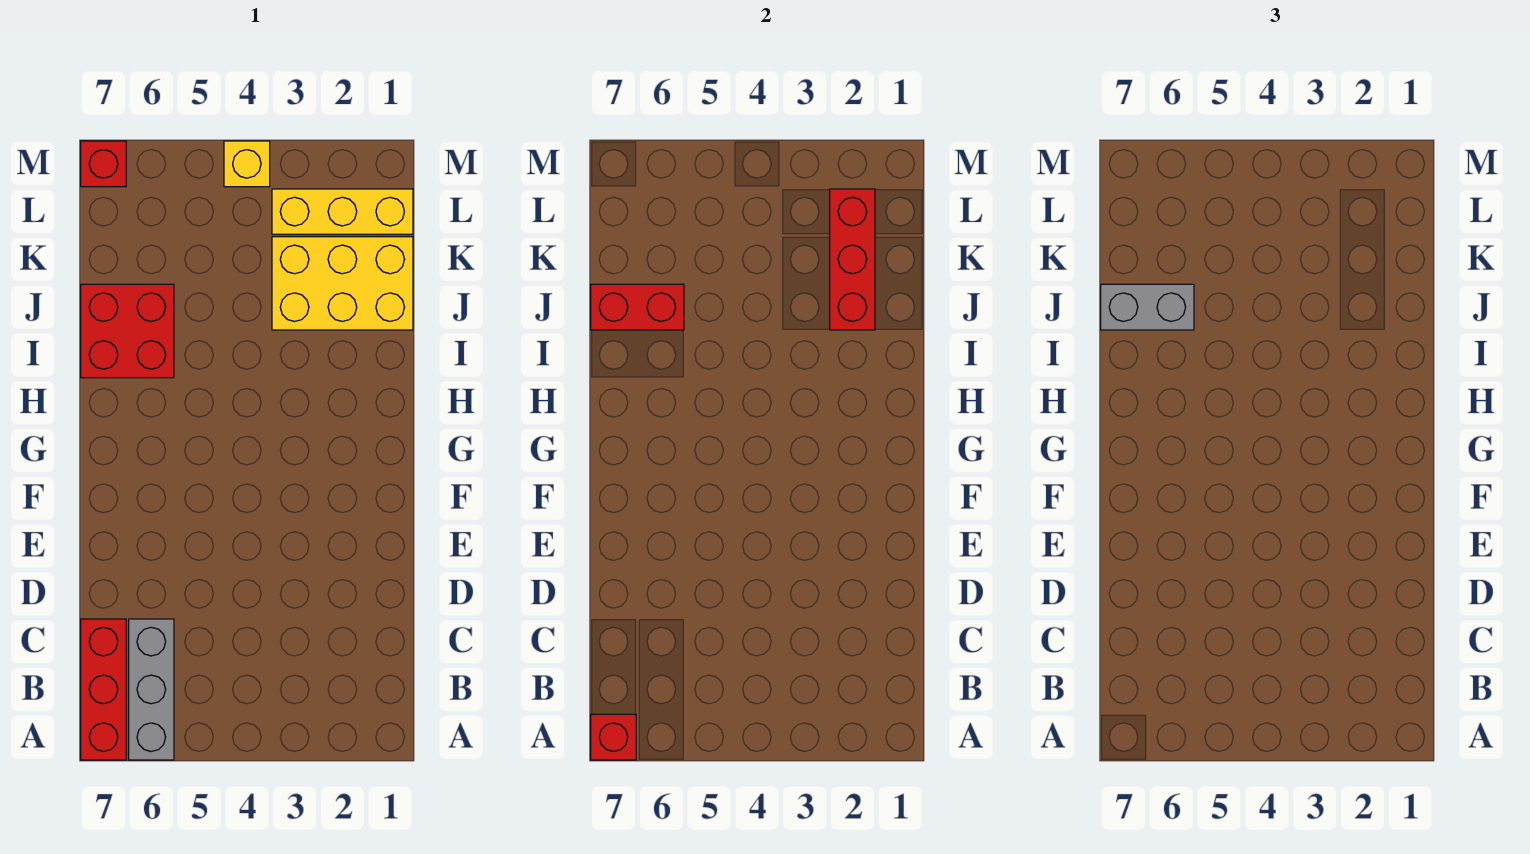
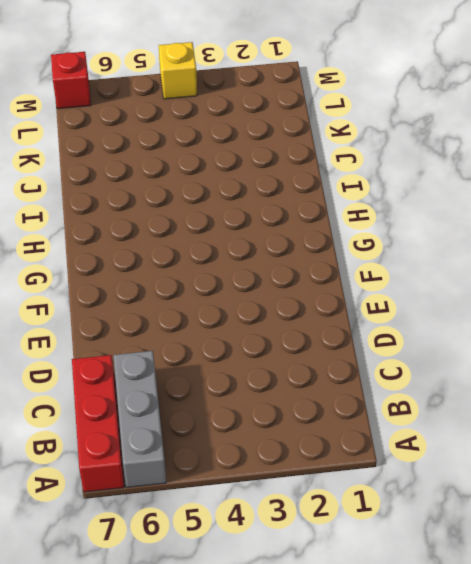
none -> red 2x2 brick [81,284,174,378]
none -> yellow 2x3 brick [272,237,413,330]

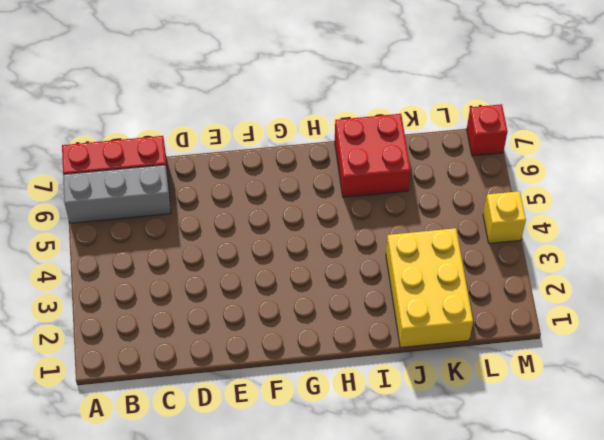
none -> yellow 1x3 brick [272,189,413,234]
none -> red 1x1 brick [591,714,636,760]

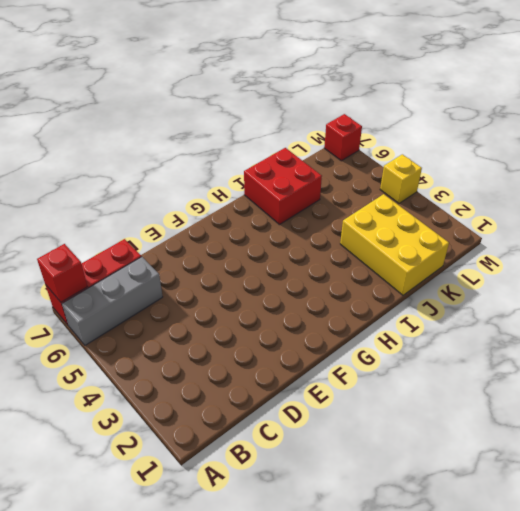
none -> yellow 1x3 brick [272,189,413,234]
none -> red 1x3 brick [830,189,875,330]

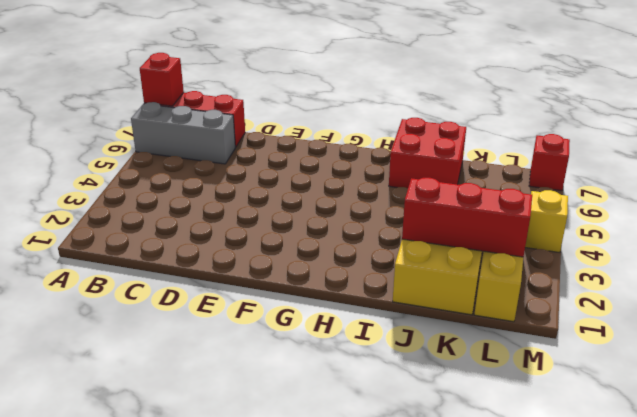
none -> red 1x2 brick [591,284,684,330]
none -> grey 1x2 brick [1101,284,1194,330]

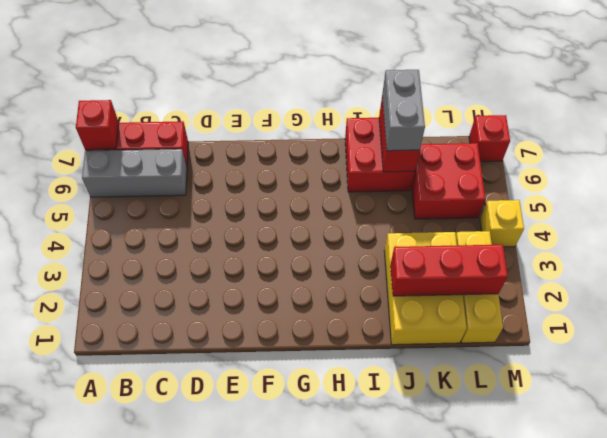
red 2x2 brick [412,143,485,219] -> none

